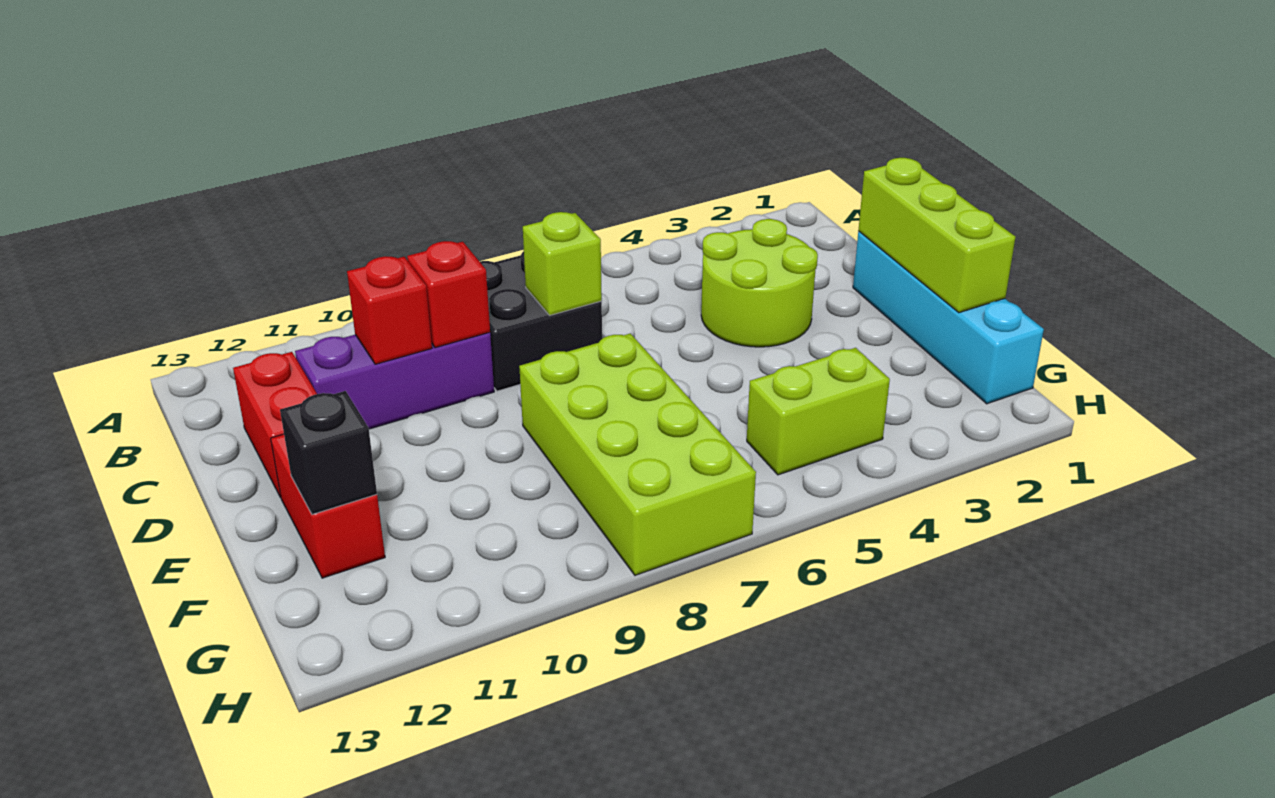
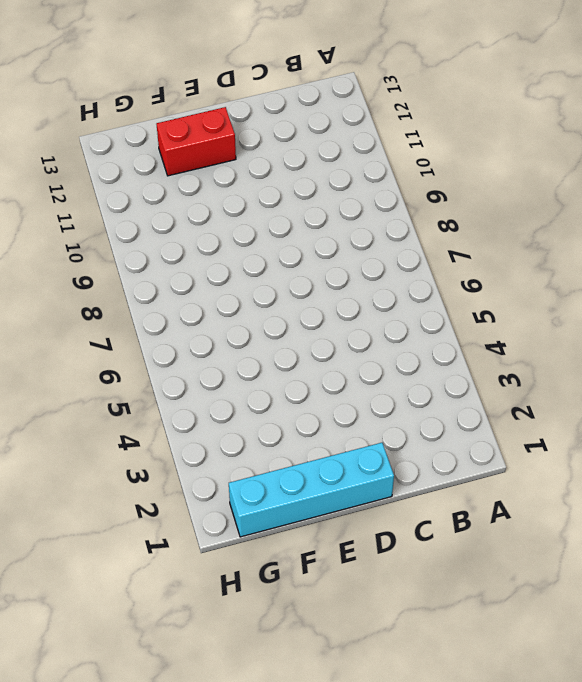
none -> black 2x2 brick [480,252,602,391]
none -> lime 2x2 round brick [701,219,818,347]
none -> purple 1x3 brick [295,332,494,429]

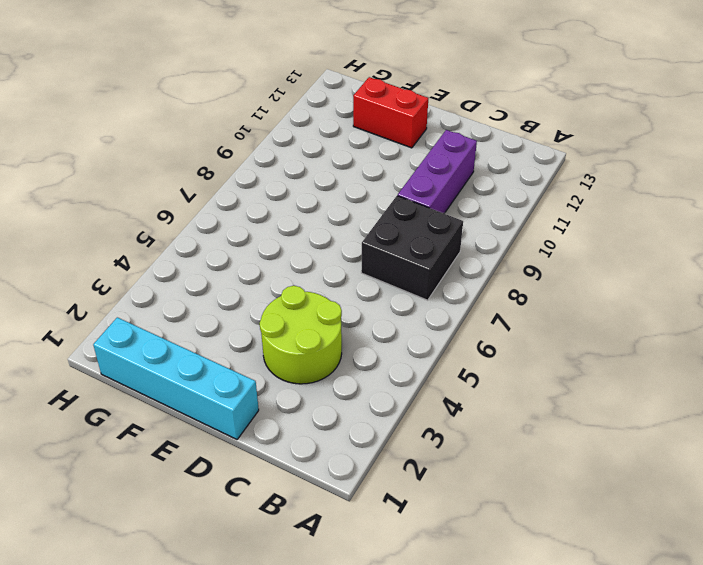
none -> red 1x2 brick [233,352,317,498]
none -> lime 2x4 brick [519,334,756,575]
none -> lime 1x2 brick [747,348,890,475]

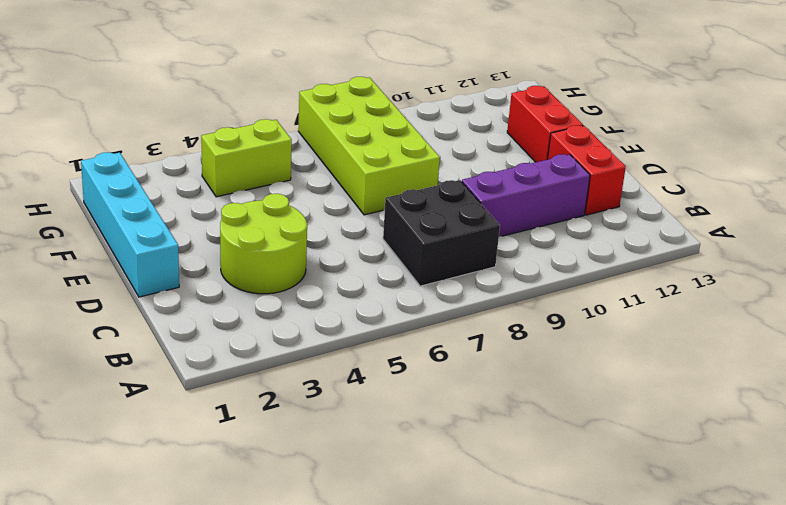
none -> lime 1x1 brick [523,212,602,316]
none -> red 1x1 brick [407,241,490,348]
none -> red 1x1 brick [347,256,432,364]

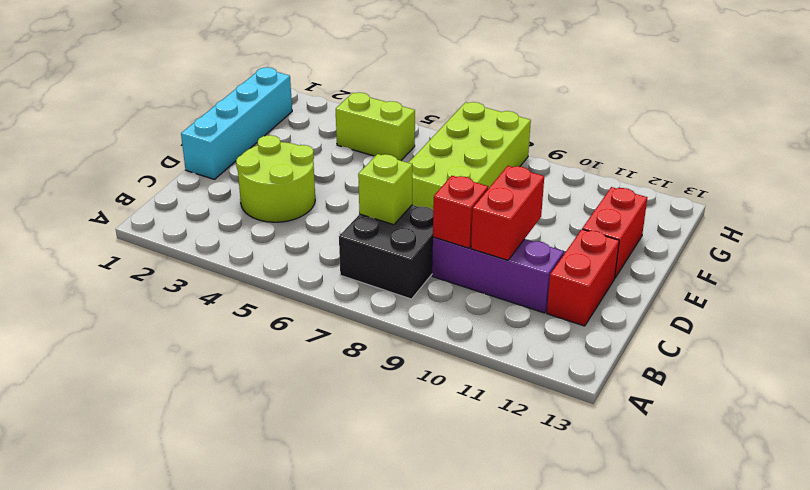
red 1x2 brick [471,166,544,260] -> red 1x1 brick [347,256,432,364]
none -> lime 1x3 brick [858,158,1015,313]
none -> black 1x1 brick [280,391,377,515]

